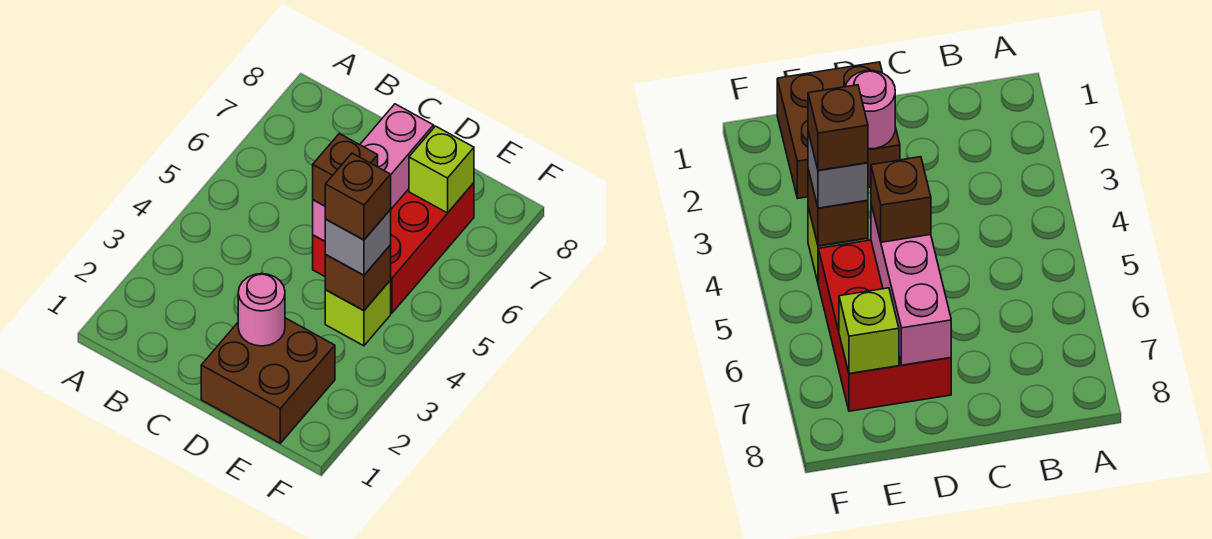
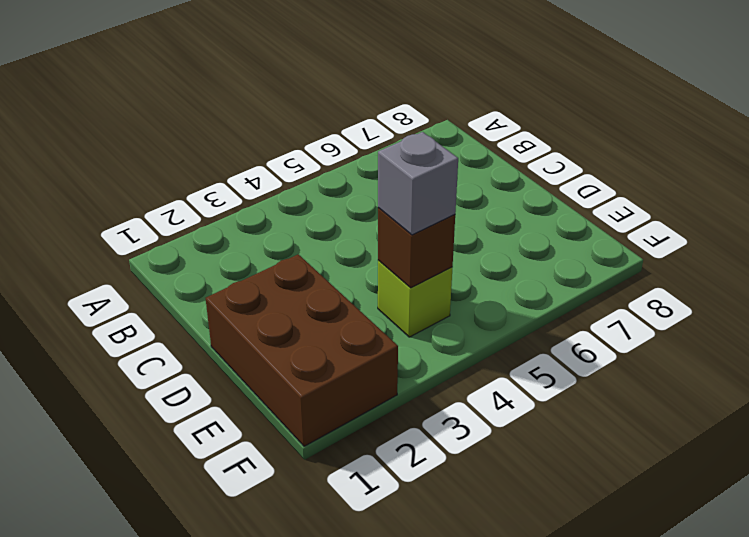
brown 2x3 brick [206,254,398,446] -> brown 2x2 brick [201,318,335,443]
none -> red 2x3 brick [313,183,474,313]
none -> pink 1x1 round brick [238,274,285,346]

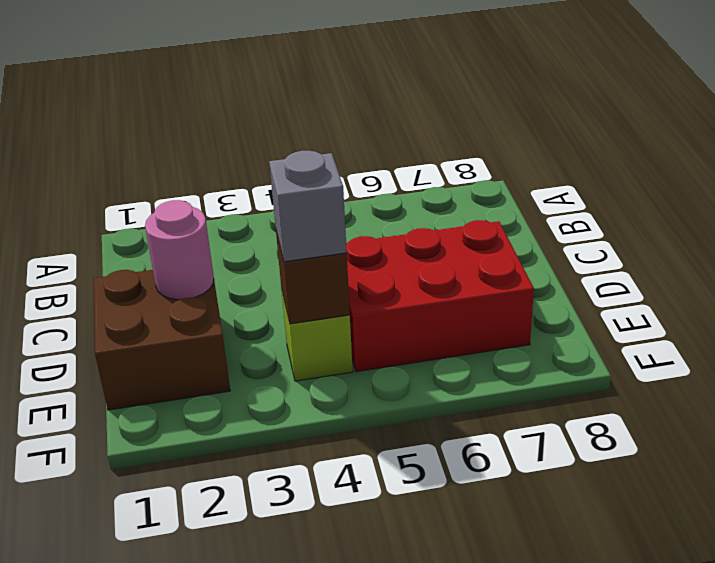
none -> pink 1x3 brick [313,104,434,241]
none -> lime 1x1 brick [409,126,474,213]

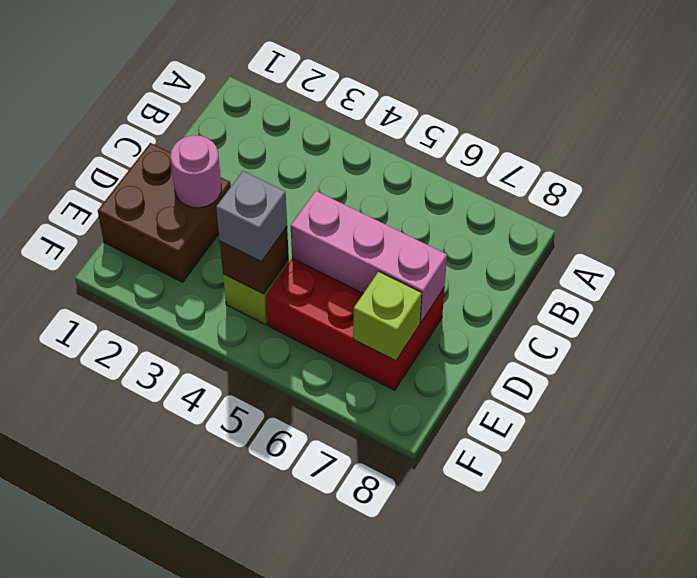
none -> brown 1x1 brick [313,134,378,206]
none -> brown 1x1 brick [325,153,391,240]

